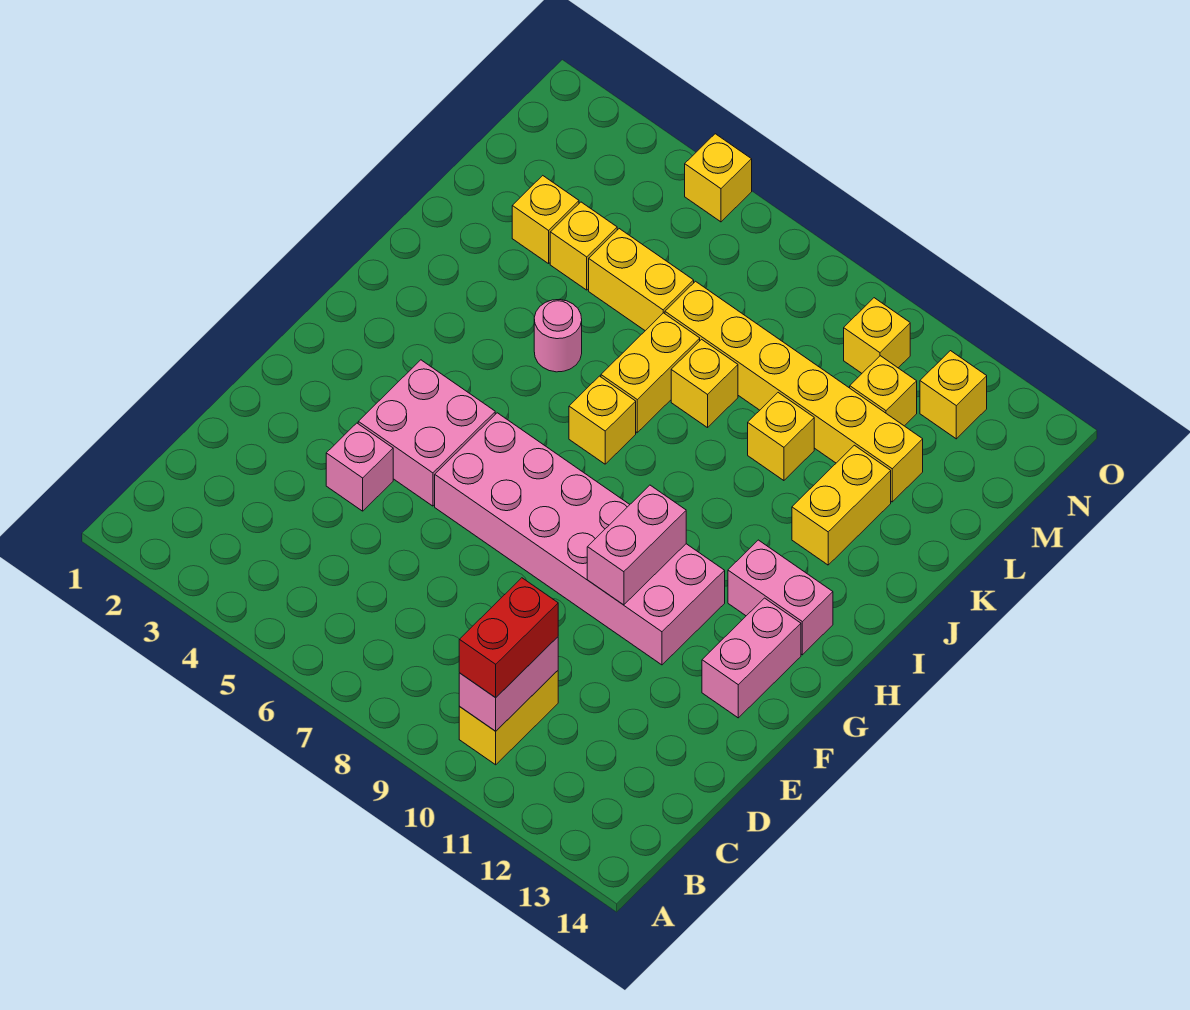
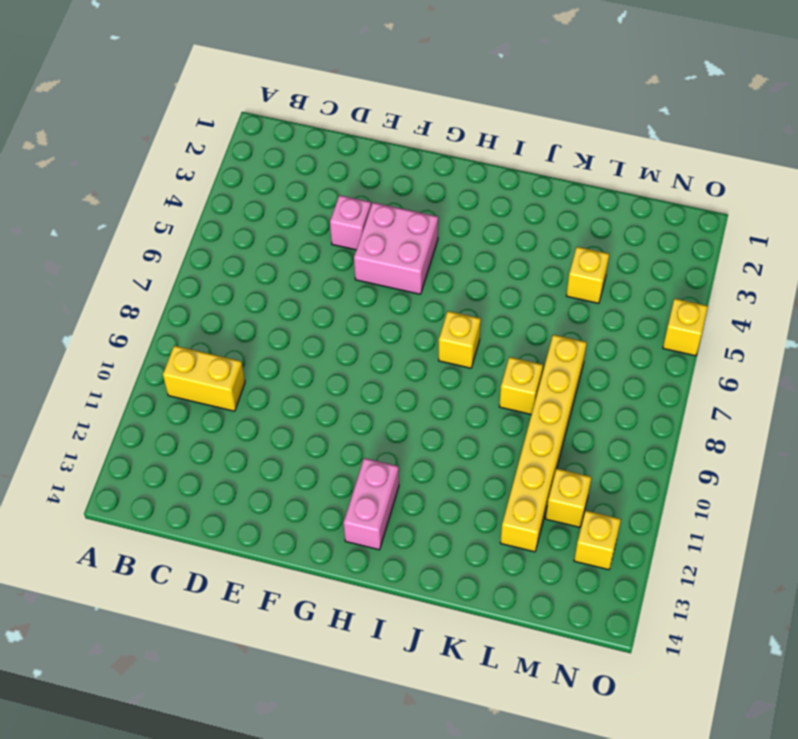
none -> pink 2x6 brick [435,413,725,665]
none -> pink 1x2 brick [702,598,801,718]
none -> pink 1x1 round brick [534,300,582,372]

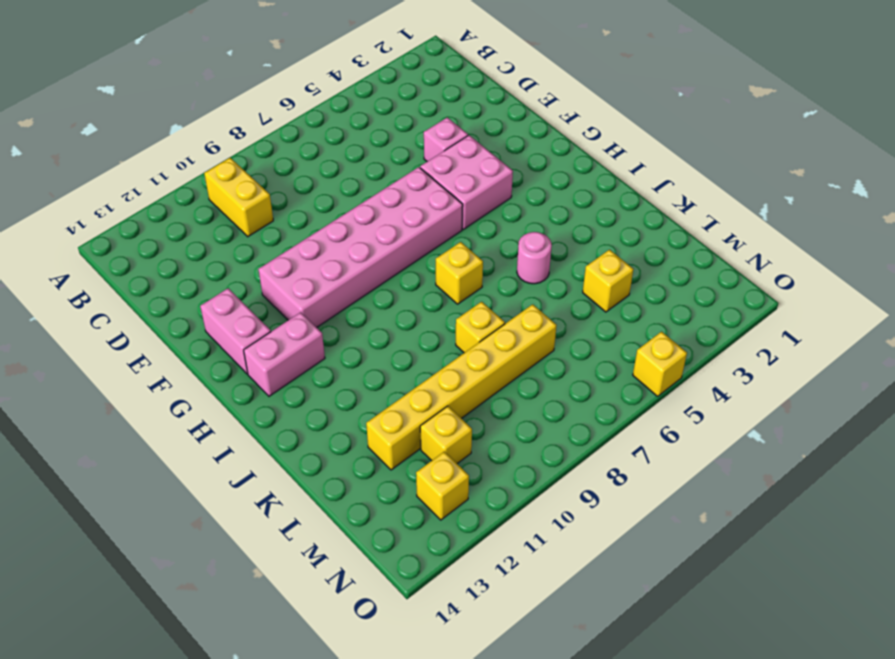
none -> yellow 1x2 brick [601,313,700,433]
none -> yellow 1x2 brick [792,445,891,565]
none -> yellow 1x1 brick [748,393,814,481]

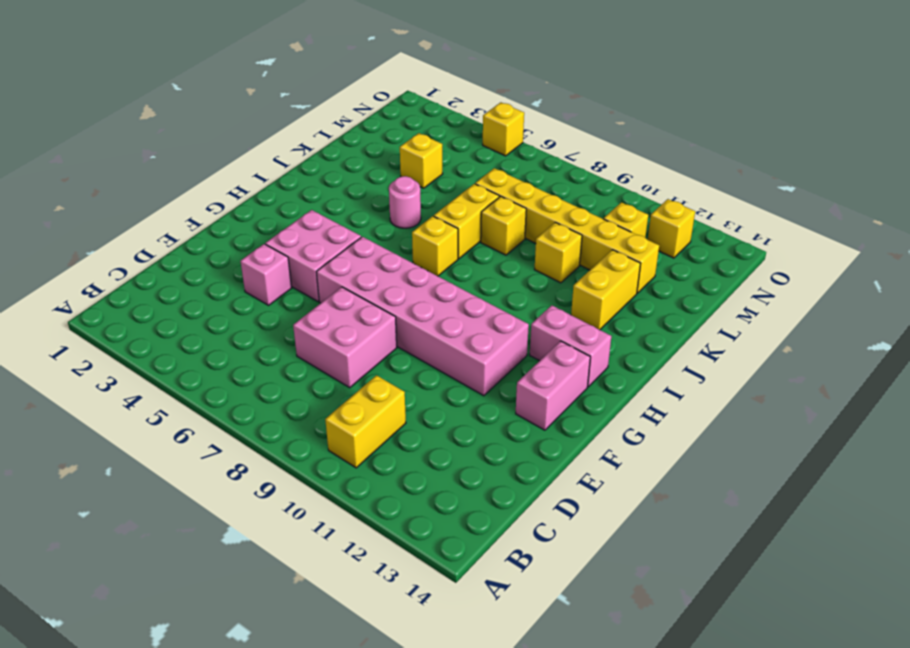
pink 2x2 brick [293,287,397,388] -> none
none -> yellow 1x1 brick [512,176,579,264]
none -> yellow 1x2 brick [589,229,694,331]
none -> yellow 1x1 brick [844,298,910,373]

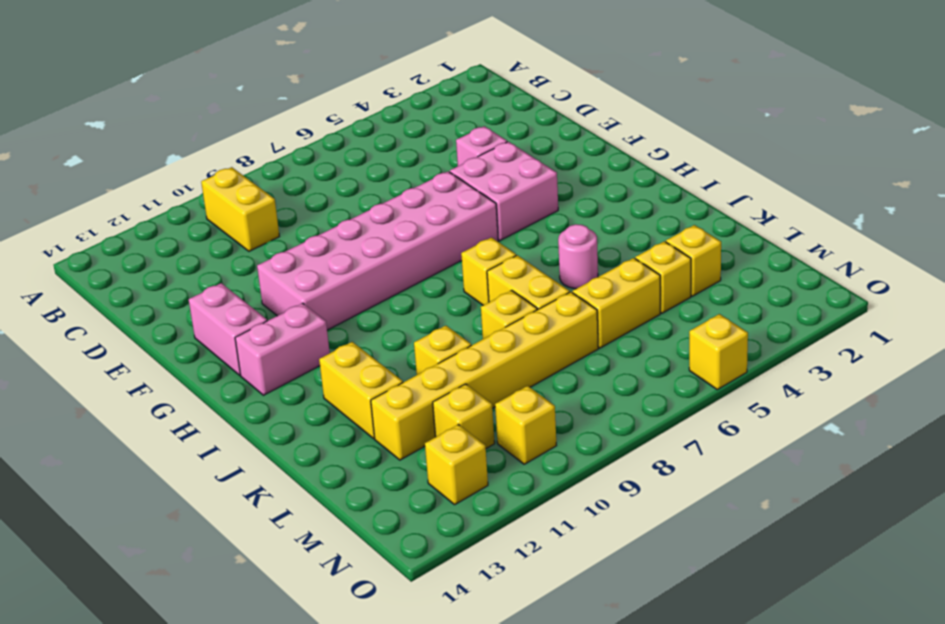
none -> pink 1x2 brick [459,637,558,731]
none -> pink 1x2 brick [587,485,686,605]
none -> red 1x2 brick [459,578,558,698]

